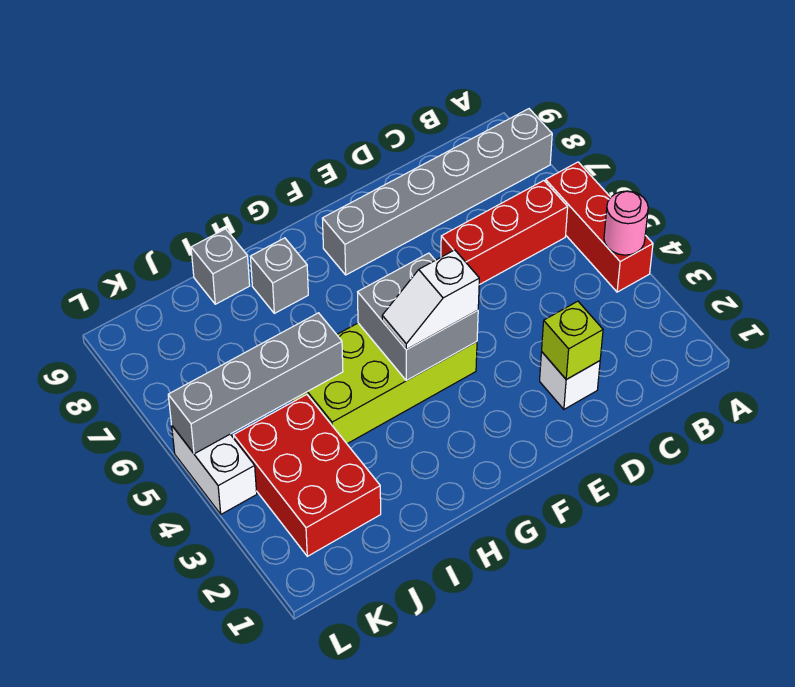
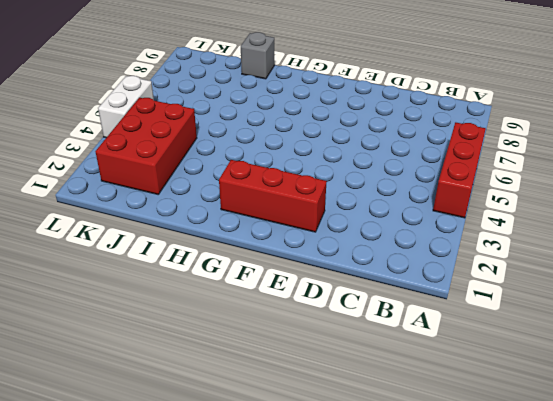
red 1x3 brick [219,160,327,232] -> red 1x3 brick moved to [441,181,568,285]
none -> grey 1x6 brick [322,109,552,275]
none -> white 1x1 brick [540,352,600,409]
none -> lime 2x4 brick [292,323,477,444]

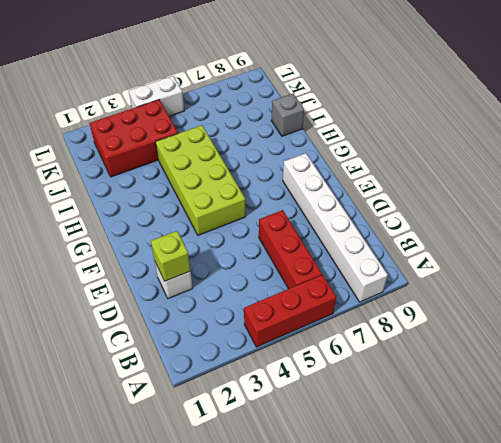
white 1x6 brick [283,153,388,302] -> grey 1x6 brick [322,109,552,275]
none -> grey 1x1 brick [250,238,308,313]
none -> pink 1x1 round brick [604,191,648,255]
none -> grey 2x2 brick [358,253,478,381]

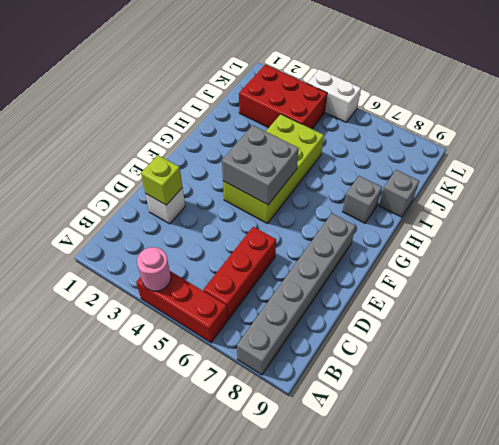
none -> grey 1x4 brick [168,313,343,454]
none -> white 1x2 slope [382,250,479,350]

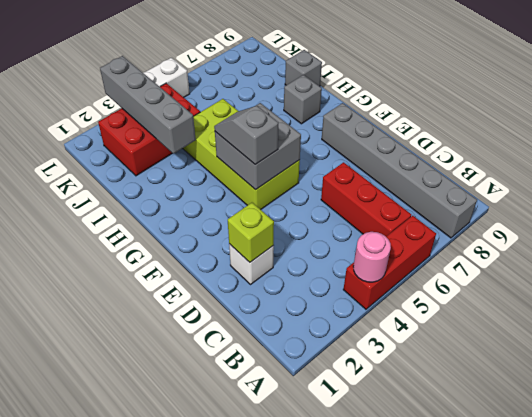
grey 1x2 slope [214,106,278,164] -> white 1x2 slope [382,250,479,350]
grey 1x4 brick [100,56,196,154] -> grey 1x4 brick moved to [168,313,343,454]

